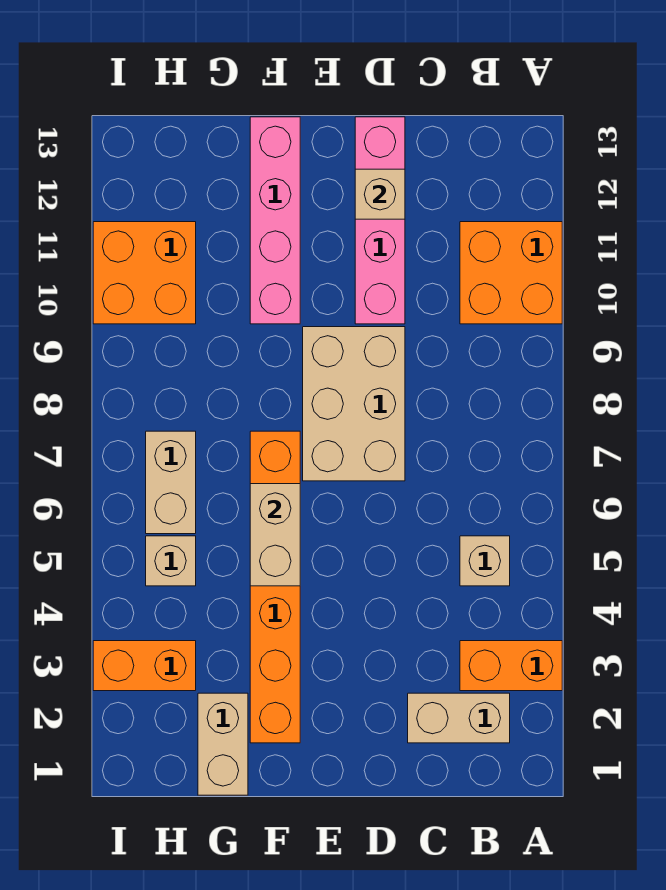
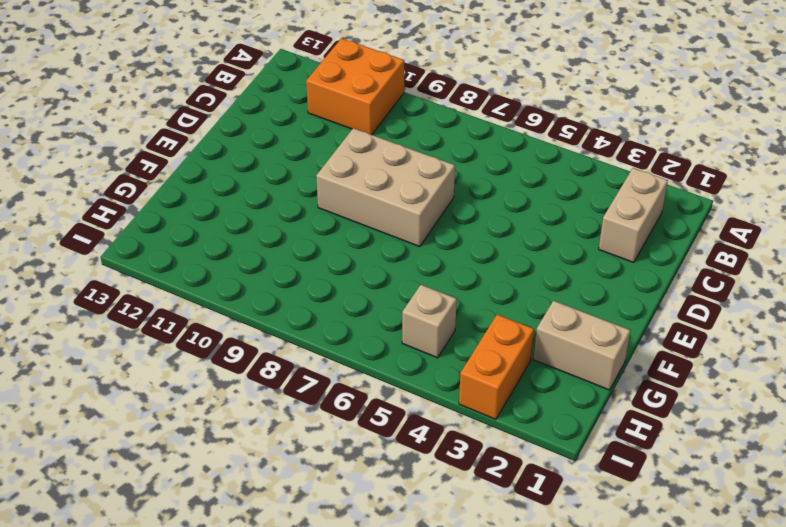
none -> orange 1x2 brick [460,641,562,691]
none -> tan 1x1 brick [460,536,510,586]
none -> pink 1x4 brick [355,117,405,324]

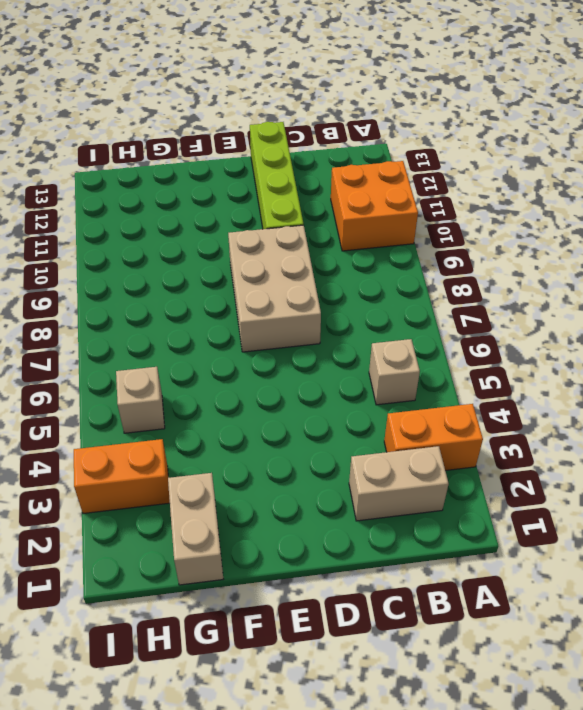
lime 1x4 brick [250,122,304,229] -> pink 1x4 brick [355,117,405,324]
none -> orange 1x6 brick [250,431,300,743]
none -> pink 1x4 brick [250,117,300,324]
none -> tan 1x2 brick [146,431,196,534]

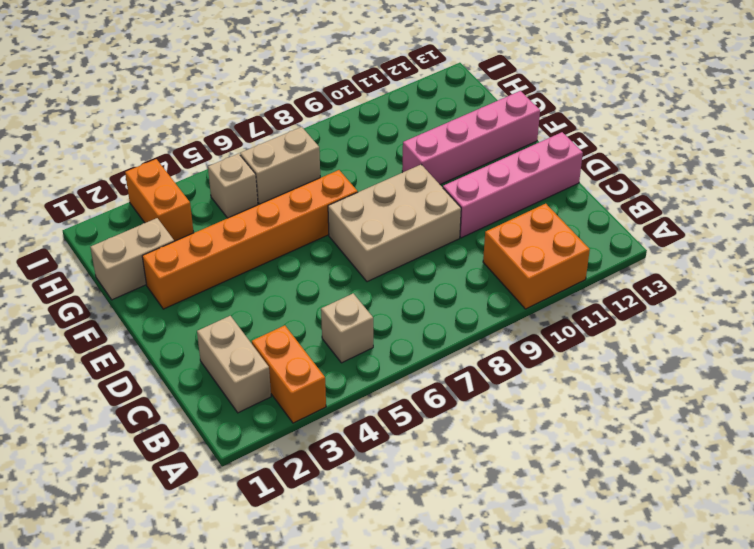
none -> orange 2x2 brick [93,222,196,324]
none -> tan 1x1 brick [355,169,405,219]
none -> tan 1x2 brick [250,484,300,586]

